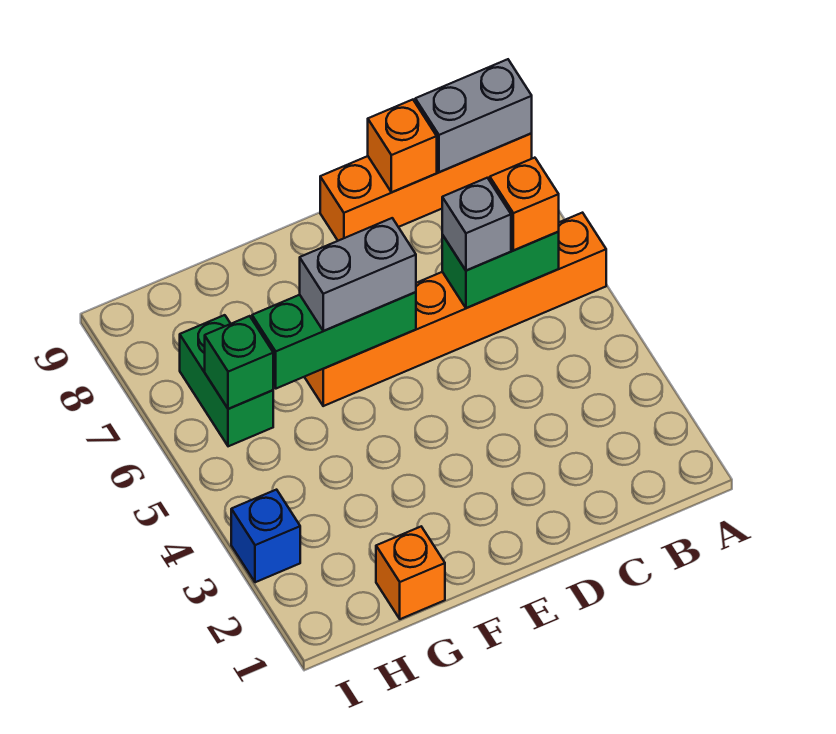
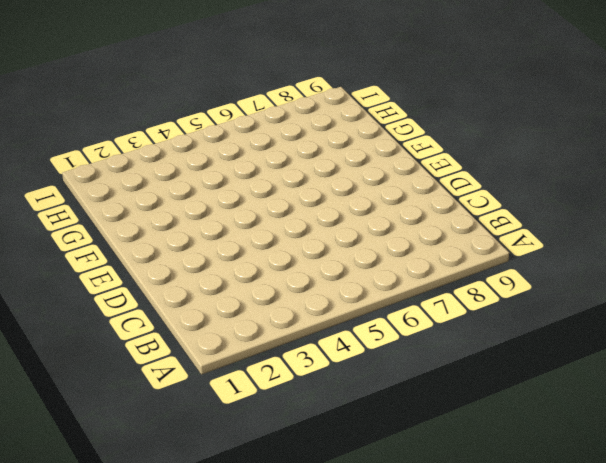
none -> orange 1x6 brick [305,213,606,406]
none -> orange 1x4 brick [320,133,532,241]
none -> orange 1x1 brick [376,527,445,619]

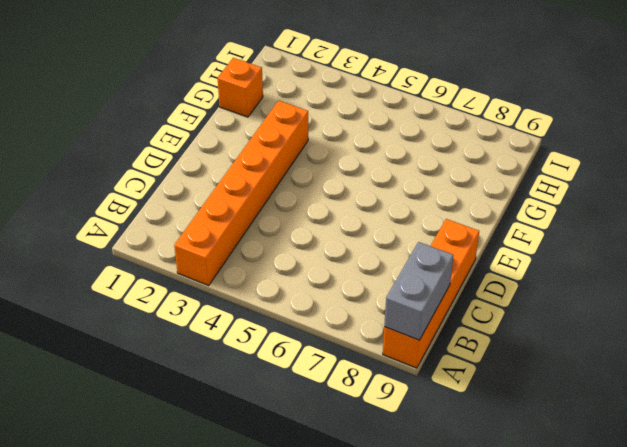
orange 1x6 brick [174,101,308,285] -> orange 1x6 brick moved to [305,213,606,406]
none -> green 1x2 brick [180,315,273,446]
none -> blue 1x1 brick [231,490,300,582]
none -> green 1x2 brick [442,232,559,308]

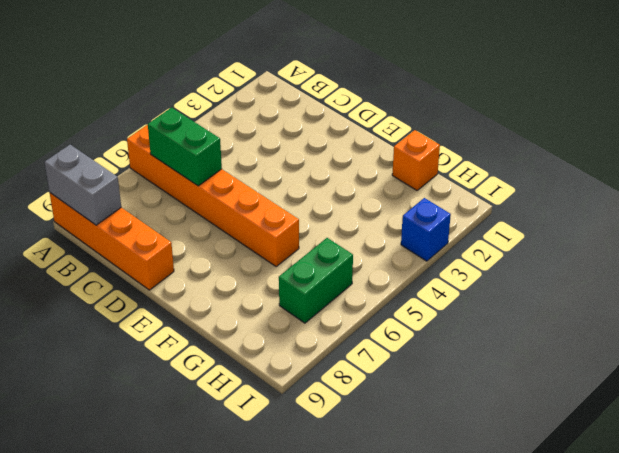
none -> orange 1x1 brick [368,100,437,192]
none -> green 1x3 brick [252,292,416,389]
none -> green 1x1 brick [205,316,273,409]

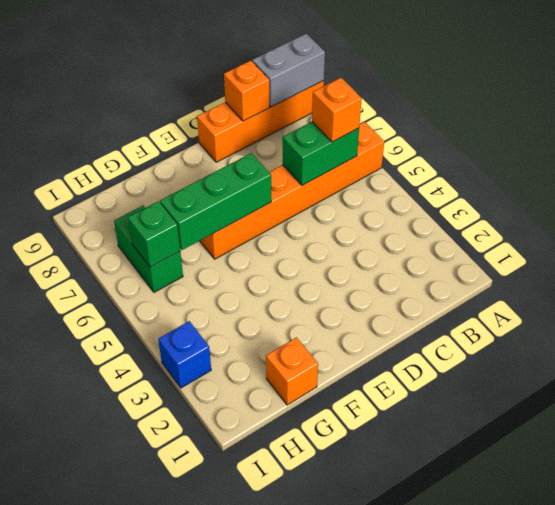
none -> grey 1x1 brick [442,178,511,271]
none -> grey 1x2 brick [300,218,416,331]

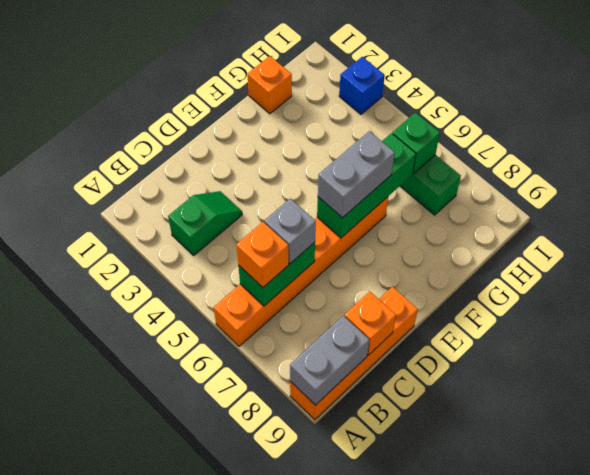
green 1x2 slope [168,191,242,255] -> none

